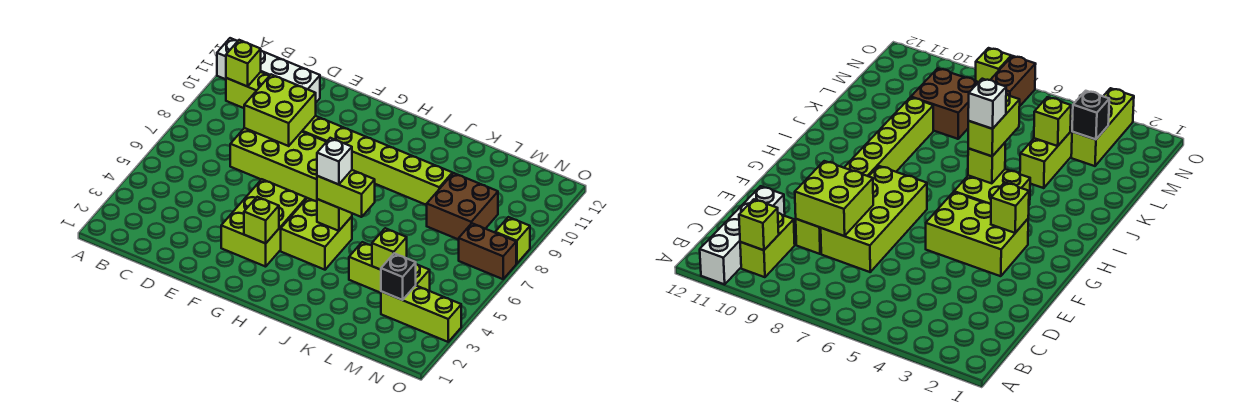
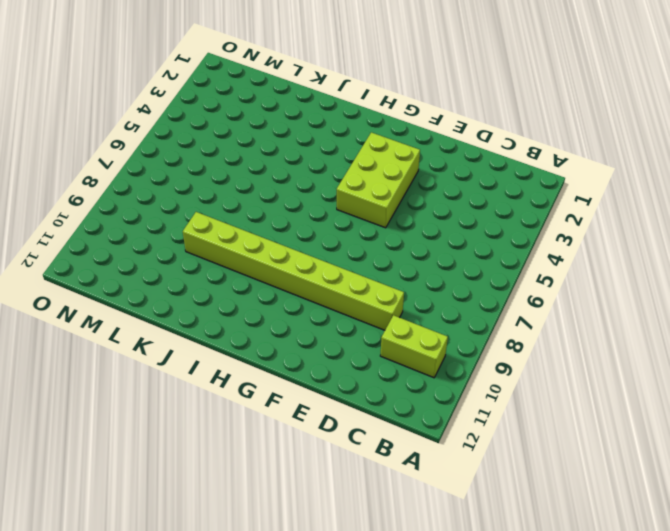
none -> white 1x4 brick [217,38,320,102]
none -> lime 2x4 brick [230,128,326,202]
none -> lime 2x2 brick [281,198,352,270]

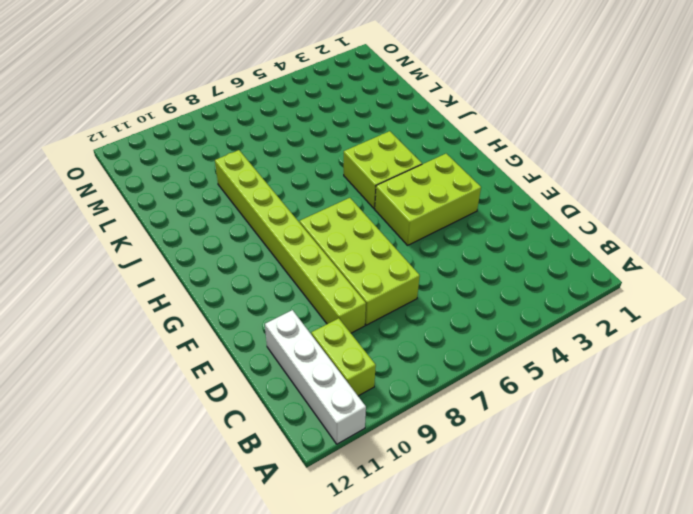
none -> lime 1x3 brick [349,242,430,293]
none -> brown 2x2 brick [427,173,498,240]
none -> lime 1x3 brick [381,286,461,342]

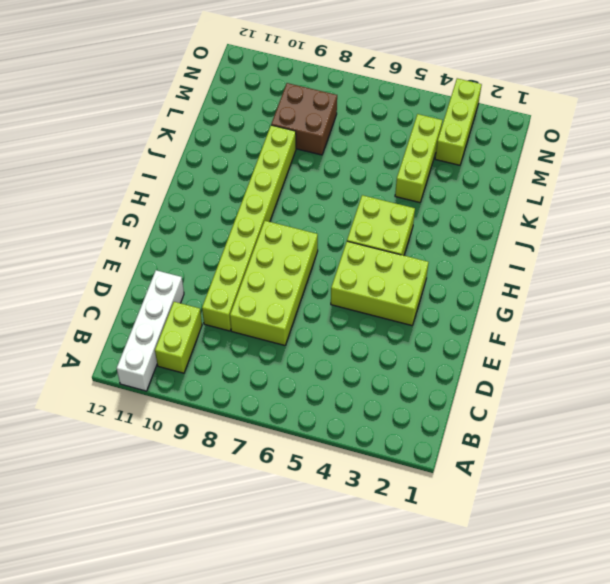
none -> brown 1x2 brick [459,223,516,279]
none -> lime 1x1 brick [495,217,530,264]
none -> lime 1x1 brick [226,40,261,87]

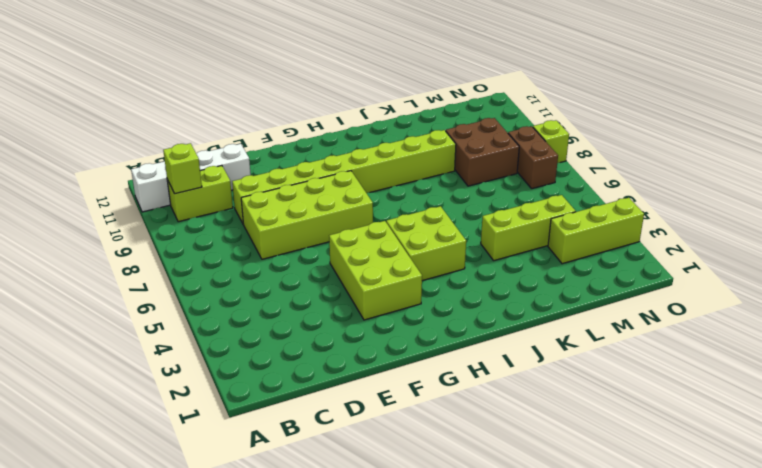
brown 1x2 brick [508,126,558,189] -> brown 1x2 brick turned to [459,223,516,279]
none -> lime 2x2 brick [244,74,316,146]
none -> lime 1x1 brick [244,197,279,243]
none -> lime 1x1 brick [317,199,352,231]

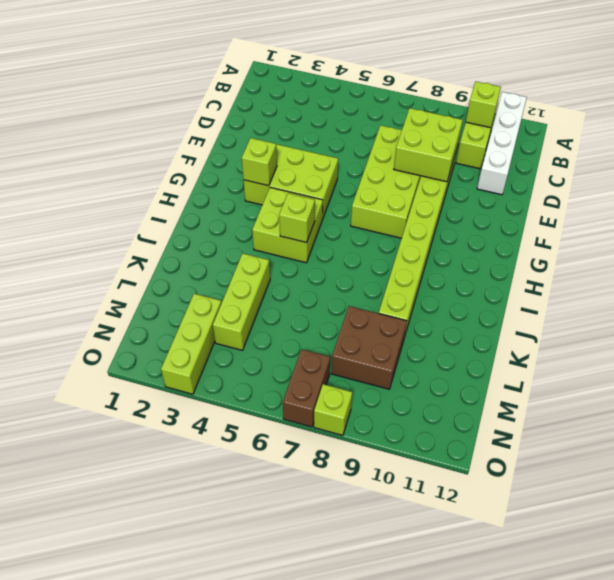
none -> lime 1x1 brick [372,228,407,270]
none -> black 1x1 brick [381,253,416,300]
none -> lime 1x2 brick [317,170,375,217]

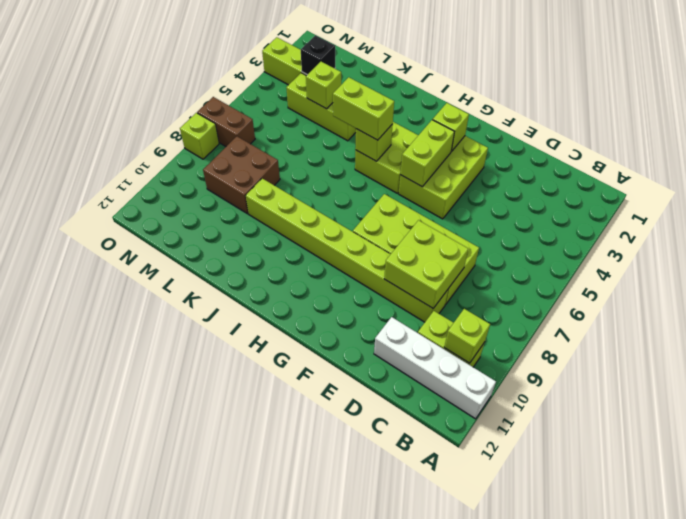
lime 1x2 brick [400,120,454,187] -> none
none -> white 1x1 brick [317,138,352,185]

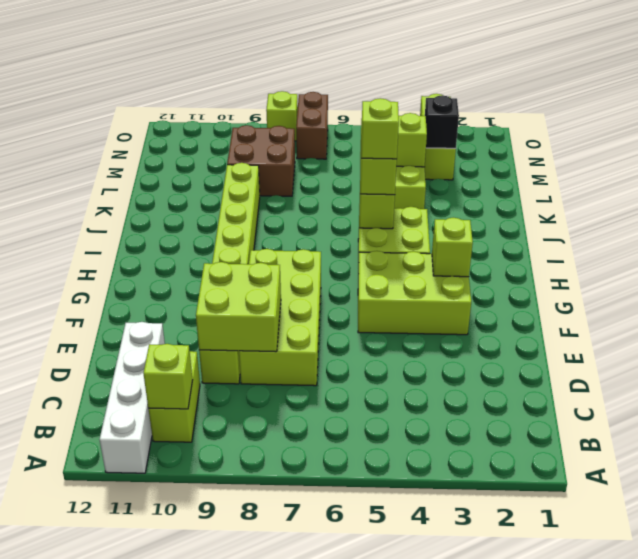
lime 1x1 brick [361,98,399,159] -> white 1x1 brick [317,138,352,185]

